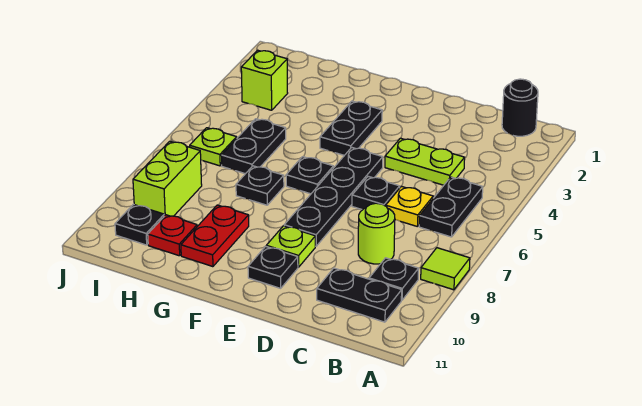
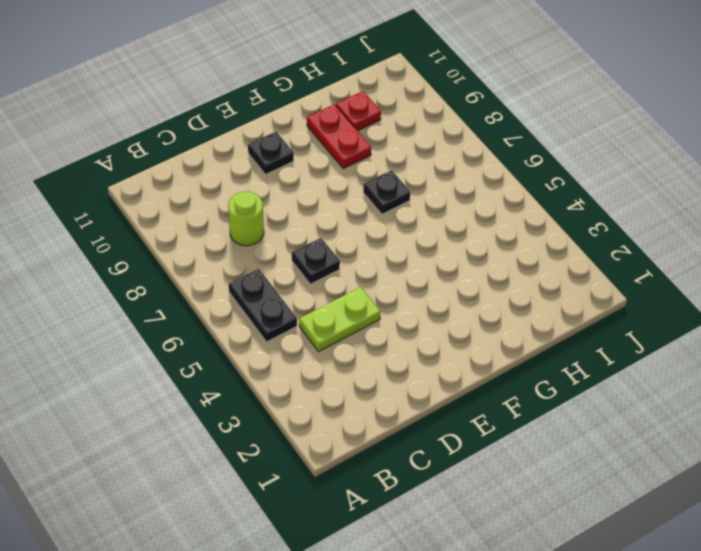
none -> lime 1x1 tile [421,248,470,290]
none -> black 1x1 round brick [502,79,538,136]
none -> black 1x1 plate [369,258,419,300]

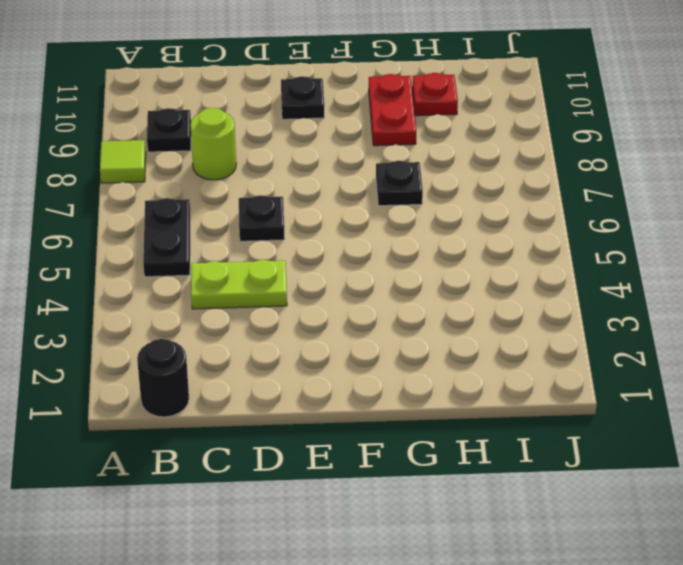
none -> black 1x2 plate [317,268,402,322]
none -> yellow 1x1 plate [386,186,433,227]
none -> black 1x4 plate [284,147,383,246]

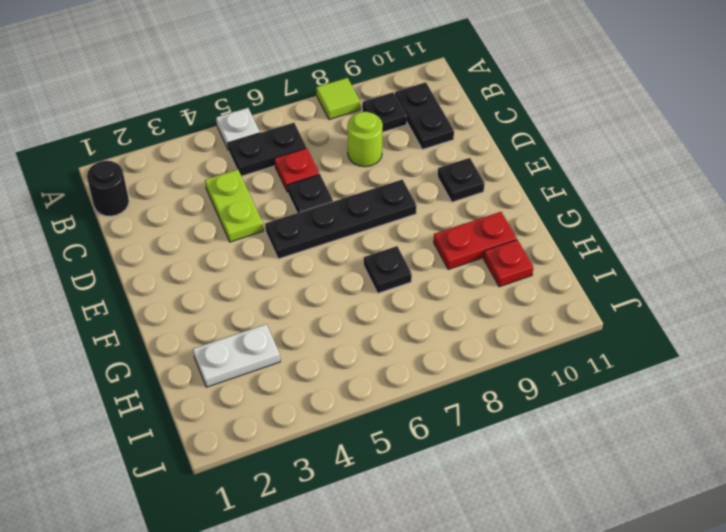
white 1x1 plate [216,108,260,150] -> none
red 1x1 plate [275,148,320,192] -> yellow 1x1 plate [386,186,433,227]
white 1x2 plate [193,324,280,387] -> none
none -> lime 1x1 plate [266,226,315,267]
none -> black 1x2 plate [320,101,382,155]
none -> black 1x1 plate [286,157,333,194]

